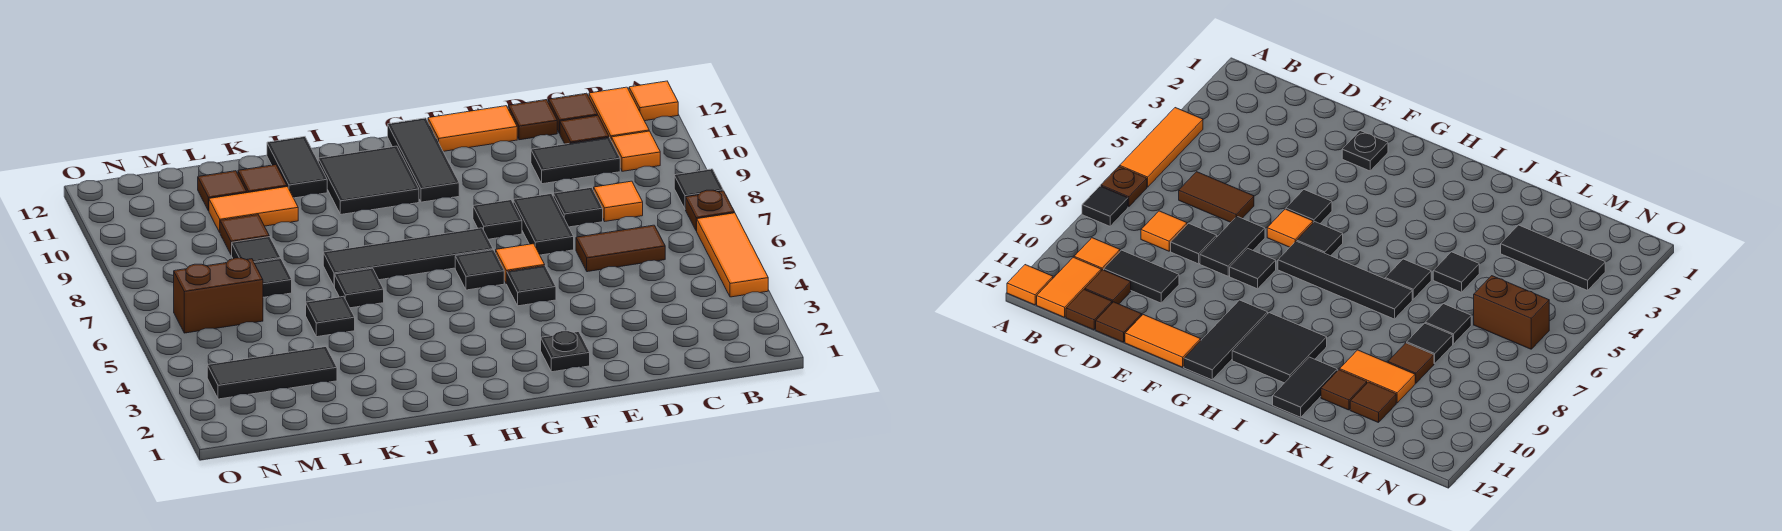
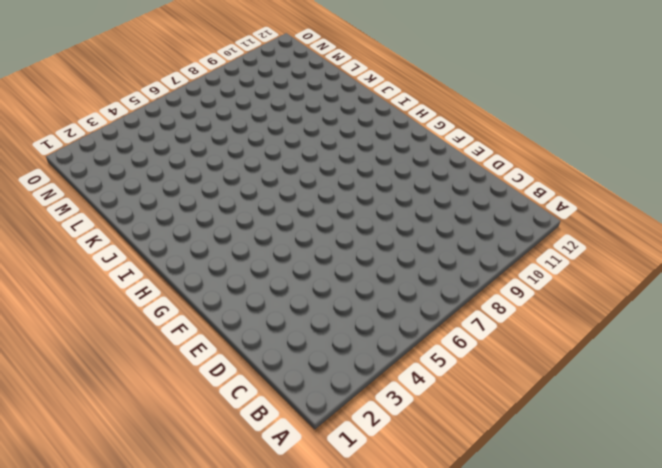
none -> orange 1x3 tile [697,213,768,297]
none -> brown 1x1 plate [686,190,735,231]
none -> black 1x1 tile [674,169,723,209]
none -> orange 1x1 tile [629,81,678,121]

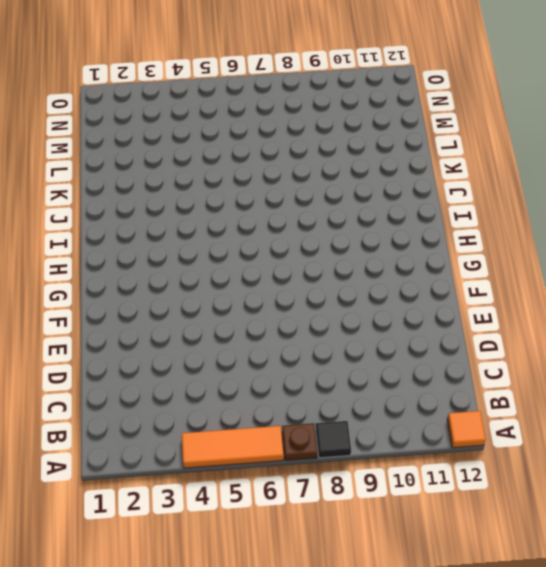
none -> orange 1x1 tile [611,131,660,171]
none -> orange 1x2 tile [589,87,649,139]
none -> brown 1x2 tile [576,225,665,272]
none -> orange 1x1 tile [594,181,643,221]

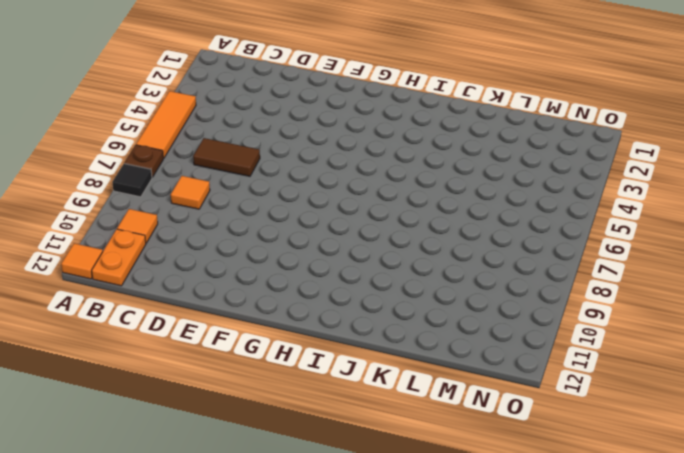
orange 1x2 plate [92,229,146,286] -> orange 1x2 tile [589,87,649,139]
none -> black 1x2 tile [531,137,620,184]
none -> brown 1x1 tile [560,115,609,144]
none -> brown 1x1 tile [549,93,598,134]
none -> black 1x1 tile [553,187,603,227]

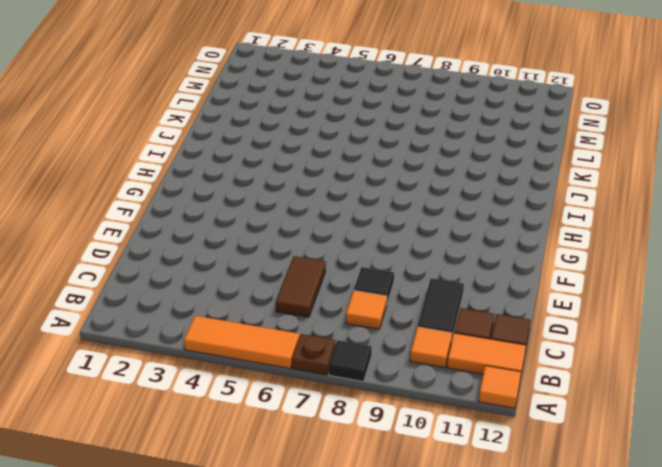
none -> brown 1x1 tile [508,100,557,140]
none -> black 1x2 tile [513,194,574,255]
none -> orange 1x2 tile [428,106,517,151]
none -> black 1x1 plate [541,331,590,372]

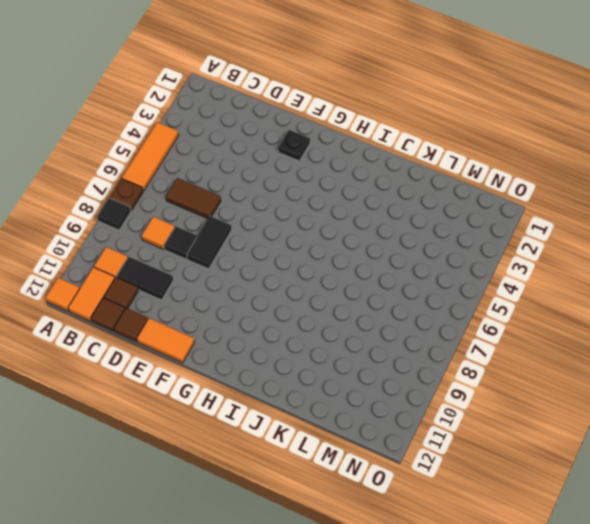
none -> black 1x1 tile [507,266,556,306]
none -> orange 1x1 tile [496,244,545,284]
none -> black 1x1 tile [473,200,522,239]
none -> black 1x1 tile [455,250,504,290]

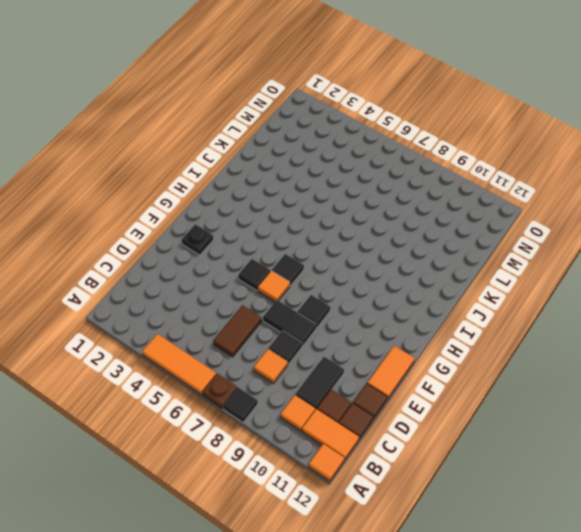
none -> black 1x4 tile [323,228,493,287]
none -> black 1x3 tile [388,118,459,202]
none -> black 2x2 tile [318,146,419,214]
none -> black 1x1 tile [335,268,384,308]

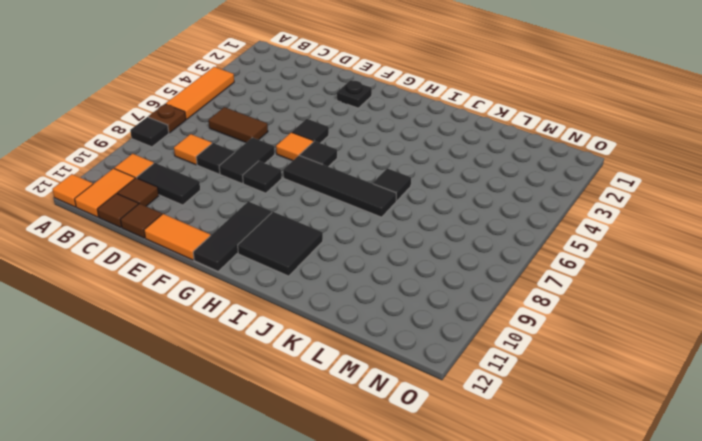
none -> black 1x2 tile [267,137,327,198]
none -> black 1x1 tile [306,296,355,337]
none -> orange 1x2 tile [209,187,298,232]
none -> brown 1x1 tile [238,165,287,193]

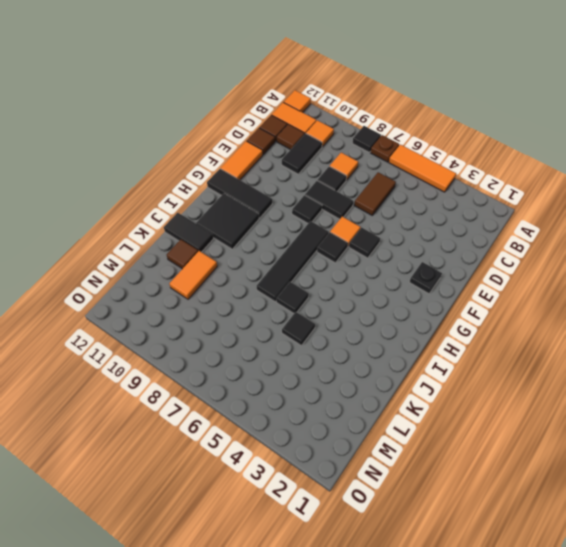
none -> black 1x3 tile [207,347,337,399]
none -> black 1x1 tile [255,259,292,297]
none -> black 1x1 tile [232,237,281,263]
none -> brown 1x1 tile [220,215,269,255]

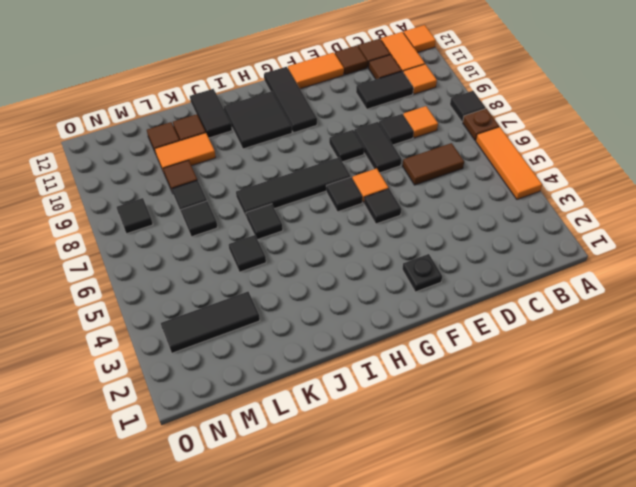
black 1x1 tile [117,198,153,234] -> none
none -> brown 1x2 brick [174,258,263,333]

